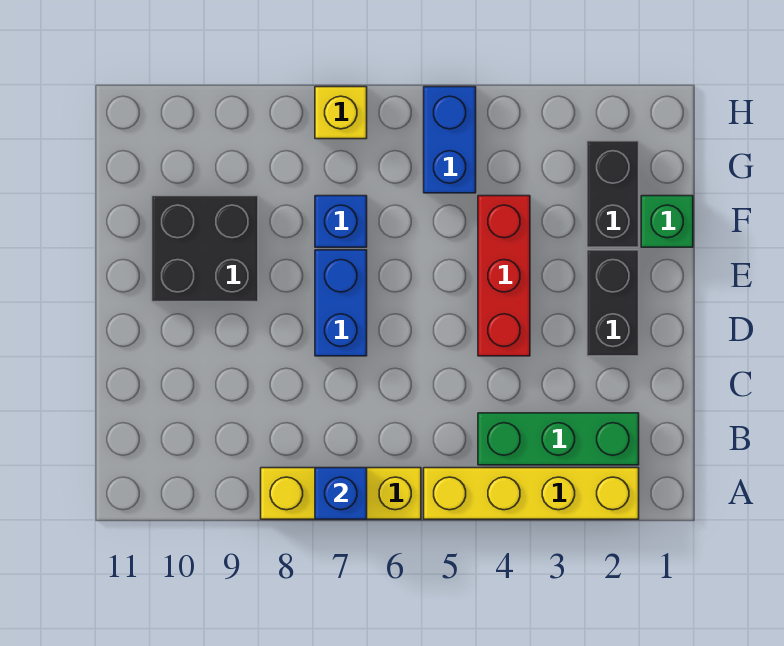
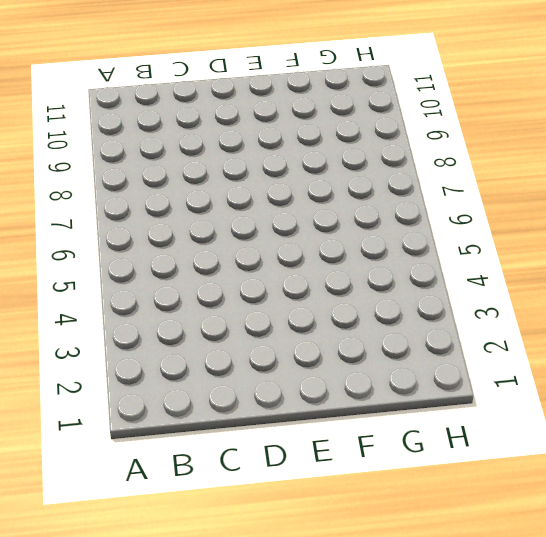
none -> yellow 1x4 brick [424,468,639,519]
none -> yellow 1x3 brick [261,468,421,519]
none -> green 1x3 brick [478,413,639,465]

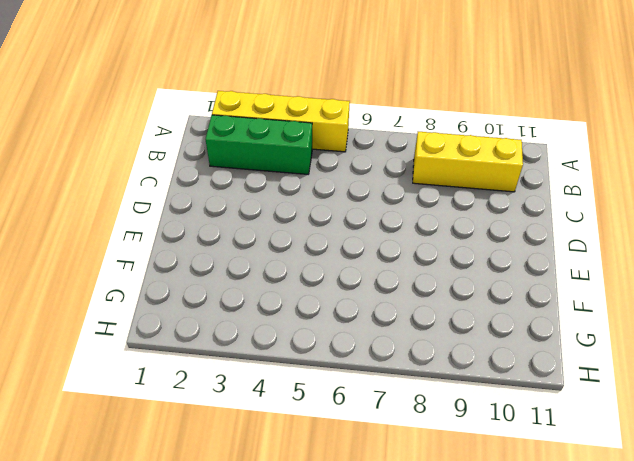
yellow 1x3 brick [413,132,523,192] -> yellow 1x3 brick moved to [261,468,421,519]
none -> black 1x2 brick [587,250,639,356]
none -> red 1x3 brick [478,196,530,356]
none -> blue 1x2 brick [315,250,367,356]

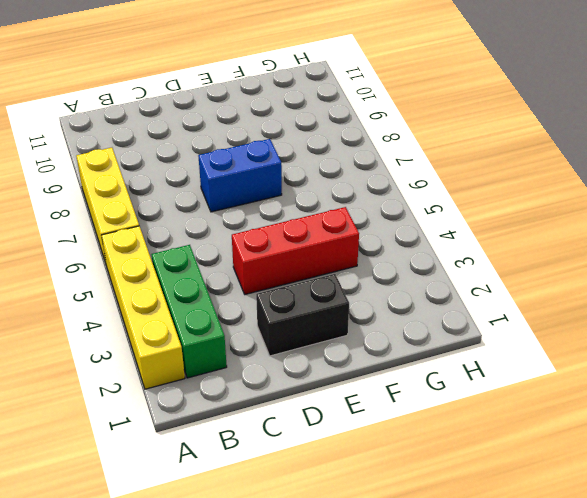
none -> black 2x2 brick [152,196,258,302]
none -> green 1x1 brick [641,196,693,247]
none -> black 1x2 brick [587,141,639,247]

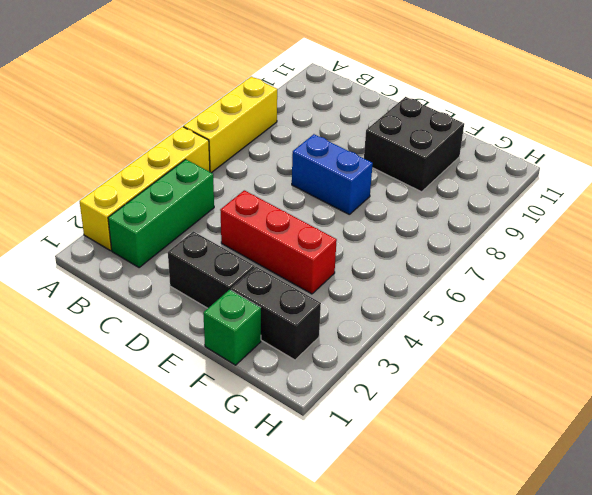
none -> blue 1x1 brick [315,196,367,247]
none -> blue 1x2 brick [424,87,476,193]
none -> yellow 1x1 brick [315,87,367,139]

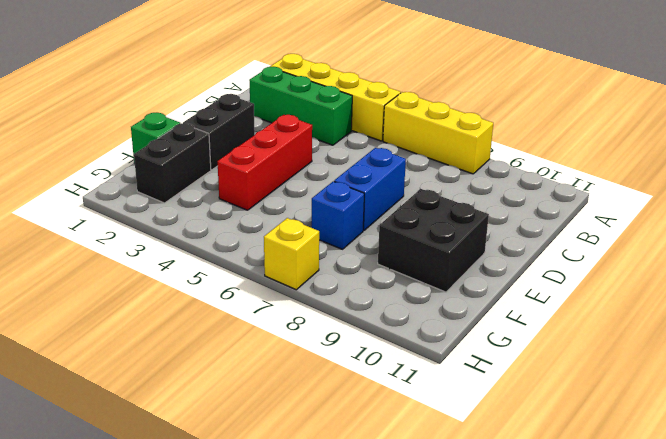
none -> blue 1x2 brick [424,87,476,193]
none -> blue 1x1 brick [315,468,367,519]

